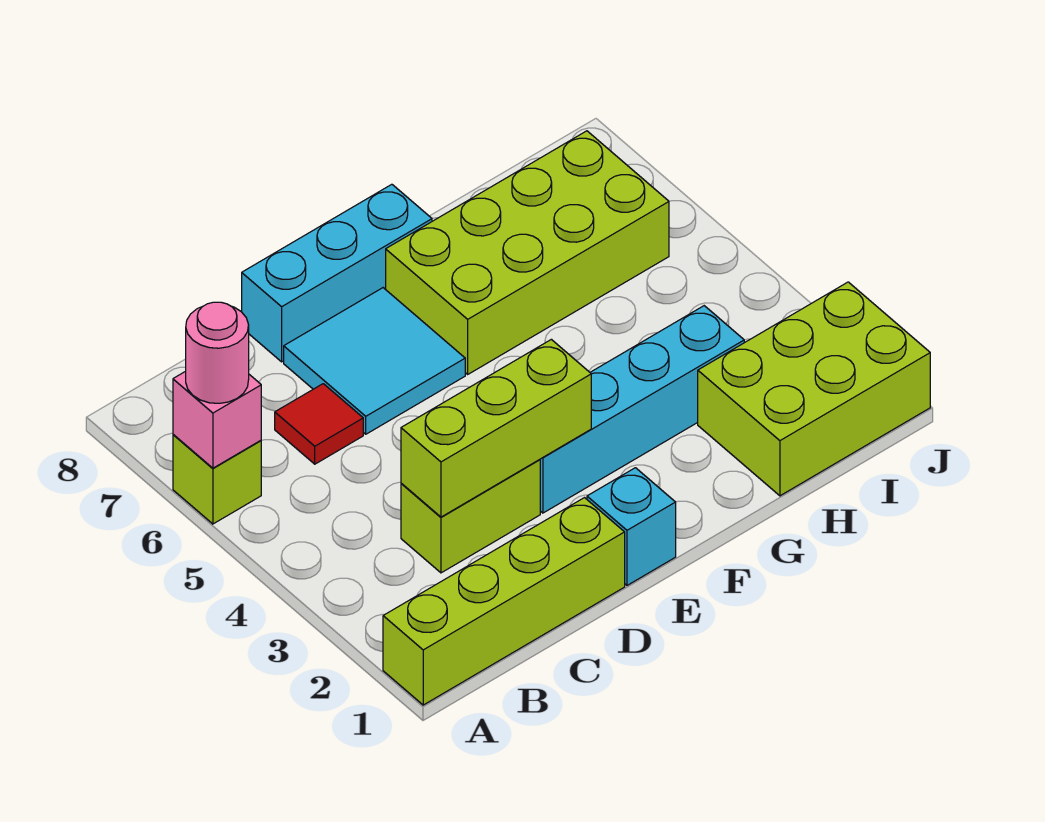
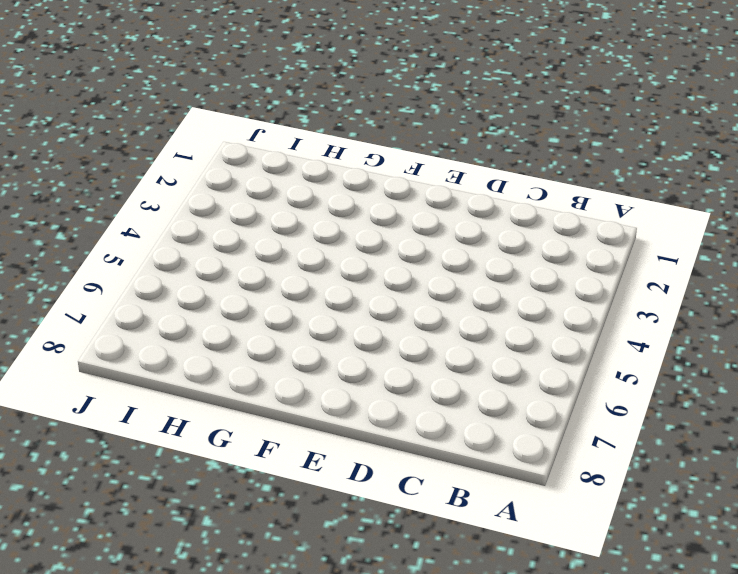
none -> lime 1x4 brick [383,498,625,705]
none -> lime 1x1 brick [173,435,261,524]
none -> lime 1x2 brick [401,460,540,573]

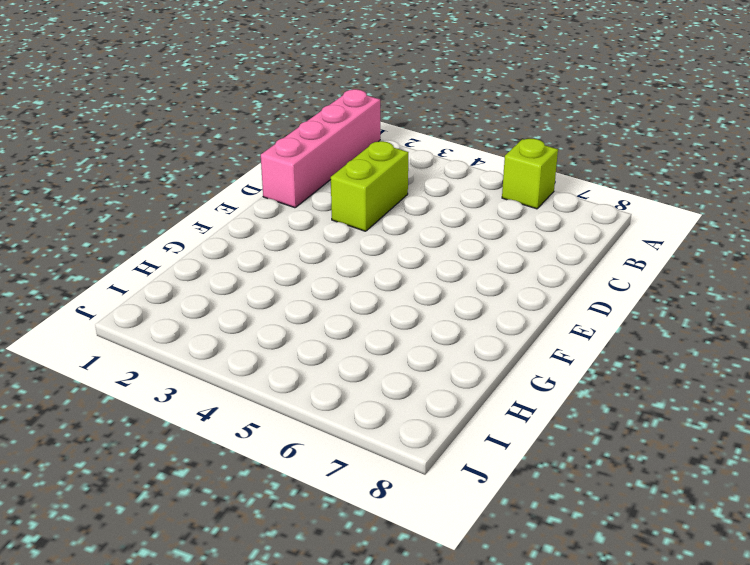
pink 1x4 brick [261,89,380,208] -> lime 1x4 brick [383,498,625,705]
none -> red 1x1 tile [275,384,363,464]
none -> cyan 2x2 tile [284,288,465,434]
none -> cyan 1x3 brick [242,184,432,362]

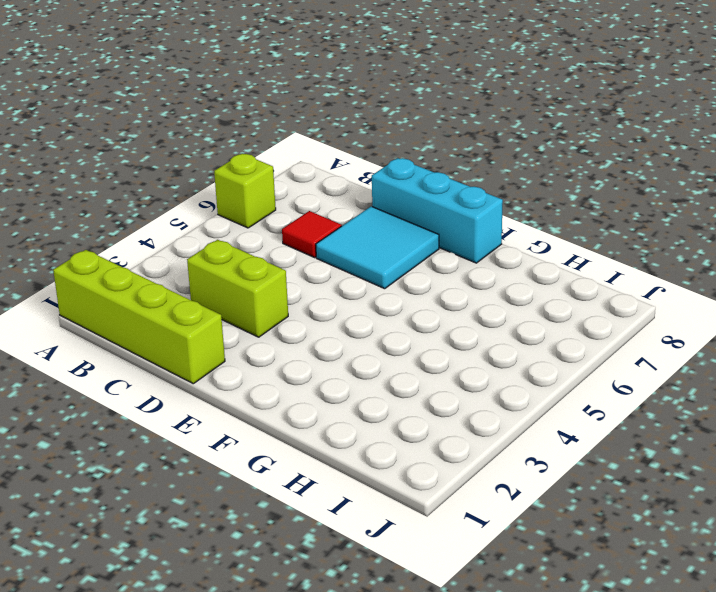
none -> cyan 1x1 brick [587,468,676,585]
none -> cyan 1x4 brick [540,306,744,513]
none -> lime 2x4 brick [386,131,669,374]

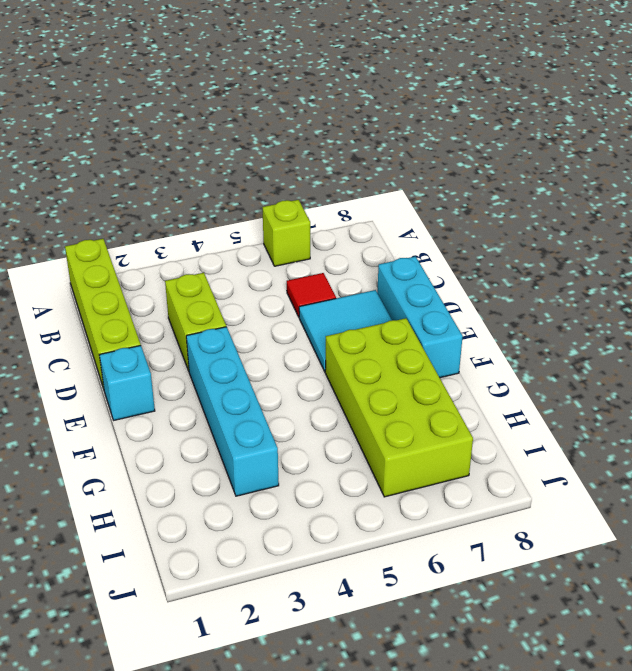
none -> lime 2x3 brick [698,282,930,496]
none -> pink 1x1 brick [173,371,261,468]
none -> lime 1x3 brick [401,339,591,517]

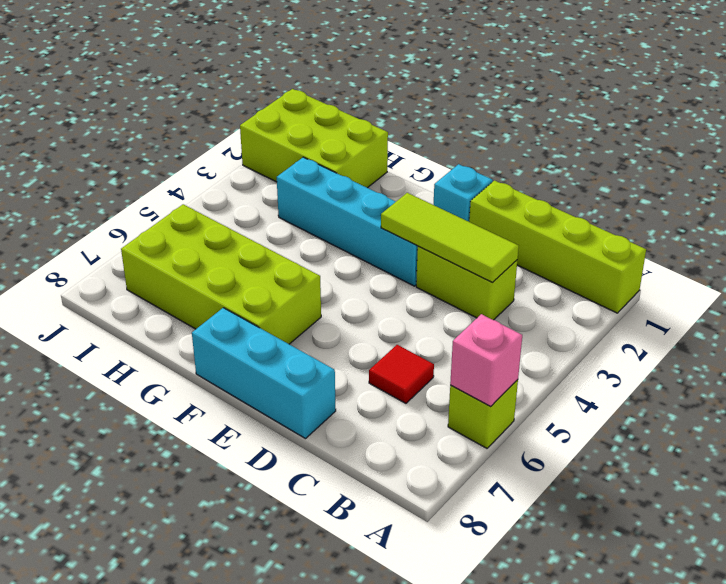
lime 1x3 tile [381,193,519,282] -> lime 1x3 brick [401,339,591,517]
none -> cyan 2x2 tile [284,288,465,434]
none -> pink 1x1 round brick [186,302,249,403]

